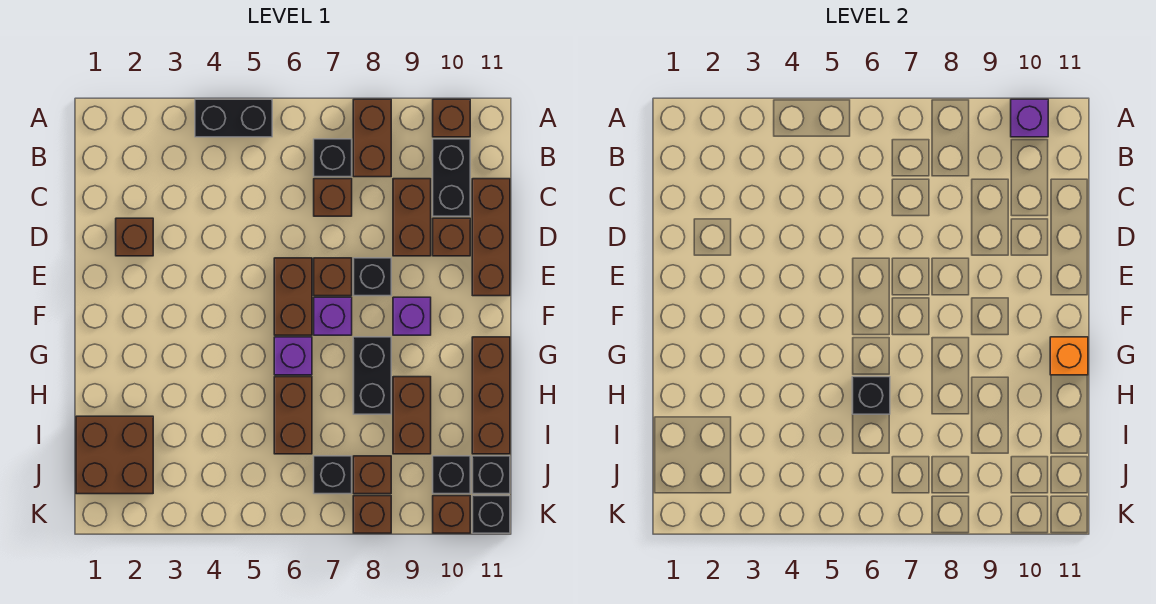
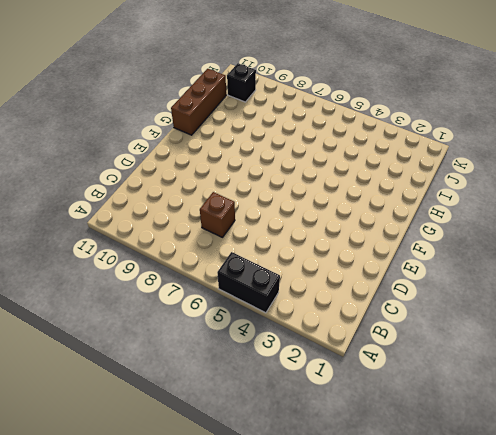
none -> brown 1x2 brick [353,99,391,177]
none -> brown 1x1 brick [433,99,470,137]
none -> black 1x1 brick [314,139,352,177]
none -> black 1x2 brick [433,139,470,216]

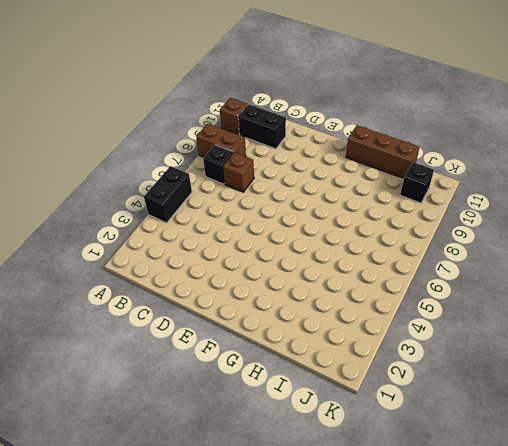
none -> brown 1x2 brick [393,179,431,256]
none -> brown 1x3 brick [472,179,510,296]
none -> brown 1x1 brick [116,218,153,256]
none -> brown 1x1 brick [433,218,470,256]

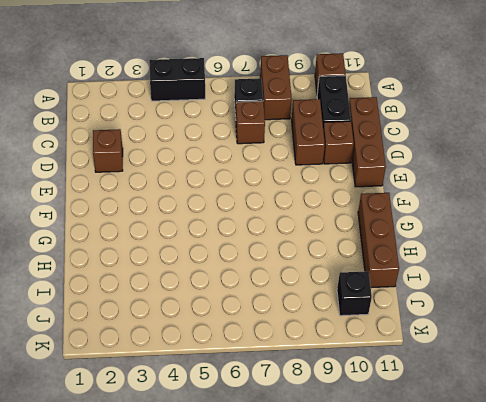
none -> brown 1x2 brick [274,258,312,335]
none -> brown 1x1 brick [314,258,352,296]
none -> black 1x1 brick [353,258,391,296]
none -> purple 1x1 brick [314,297,352,335]

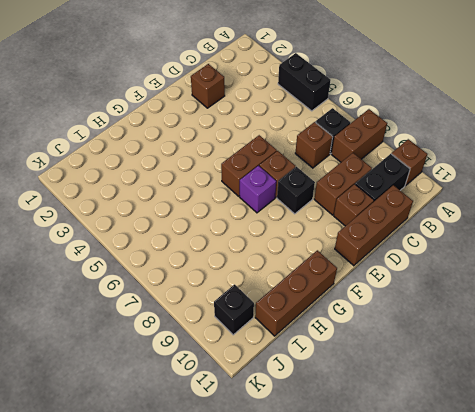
none -> purple 1x1 brick [393,297,431,335]
none -> purple 1x1 brick [274,337,312,375]
none -> black 1x2 brick [353,337,391,414]
none -> brown 1x2 brick [274,377,312,454]

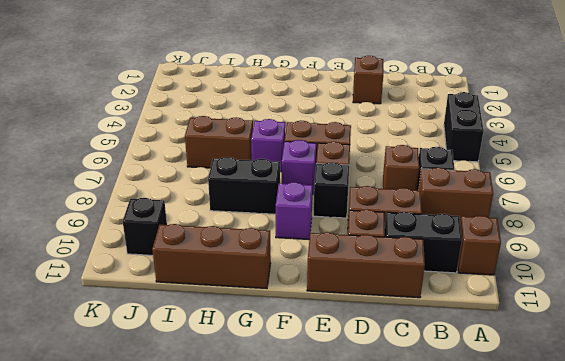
none -> brown 1x2 brick [393,377,431,454]
none -> brown 2x2 brick [76,416,153,494]
none -> black 1x1 brick [314,456,352,494]
none -> brown 1x1 brick [353,456,391,494]

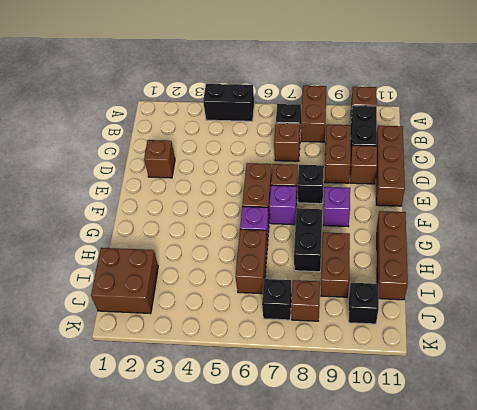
none -> black 1x1 brick [472,456,510,494]
none -> brown 1x1 brick [353,496,391,533]
none -> brown 1x1 brick [433,496,470,533]
none -> black 1x1 brick [472,496,510,533]

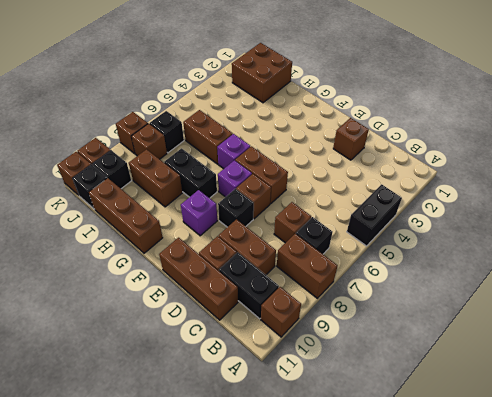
brown 1x1 brick [57,152,91,195] -> black 1x1 brick [472,496,510,533]
none -> purple 1x1 brick [1011,99,1048,137]
none -> orange 1x1 brick [1050,337,1088,375]
none -> black 1x1 brick [852,377,890,414]

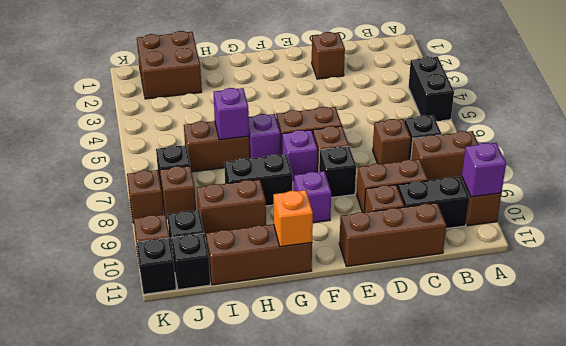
purple 1x1 brick [213,88,249,140] -> black 1x1 brick [852,377,890,414]

